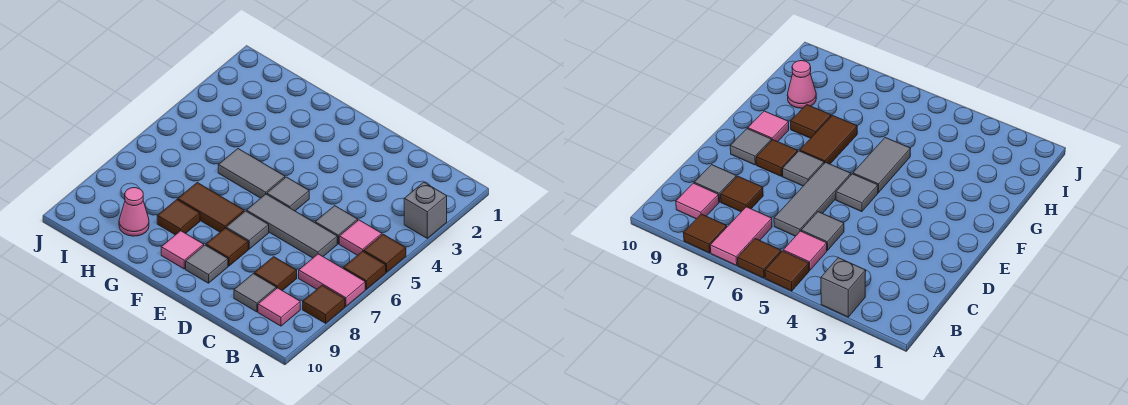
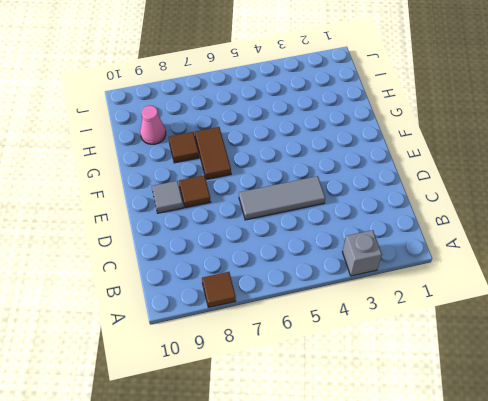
grey 1x3 tile [239,176,325,220] -> grey 1x3 tile turned to [247,194,337,258]
none -> brown 1x1 tile [364,234,406,272]
none -> brown 1x1 tile [343,251,386,289]
none -> pink 1x2 tile [299,254,365,306]

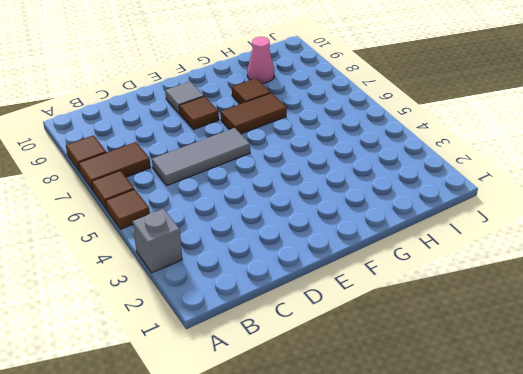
brown 1x2 tile [78,142,151,190] -> pink 1x2 tile [299,254,365,306]
none -> pink 1x1 tile [339,220,382,255]
none -> pink 1x1 tile [258,288,300,326]
none -> grey 1x1 tile [315,206,358,244]

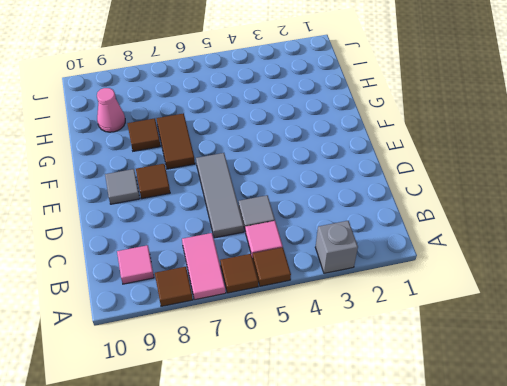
none -> brown 1x1 tile [254,257,297,291]
none -> grey 1x1 tile [234,274,276,312]
none -> grey 1x1 tile [267,177,309,211]

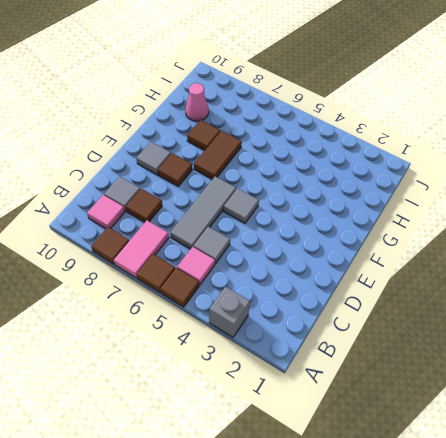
none -> grey 1x1 tile [226,211,269,249]
none -> grey 1x2 tile [218,149,285,198]
none -> pink 1x1 tile [161,231,204,269]

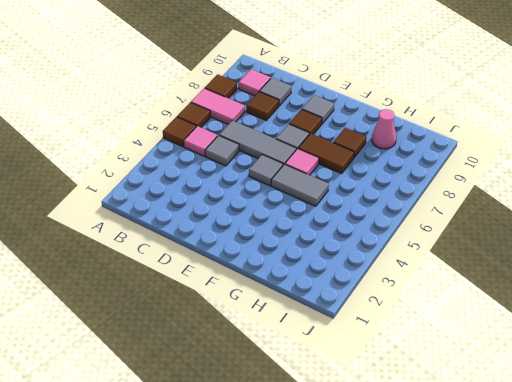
pink 1x1 tile [285,149,319,175] -> pink 1x1 tile moved to [161,231,204,269]
none -> grey 1x1 brick [404,182,447,238]

